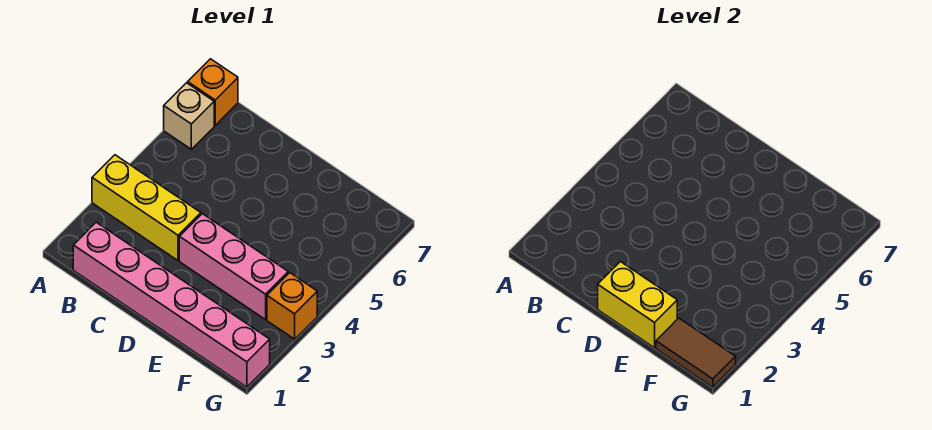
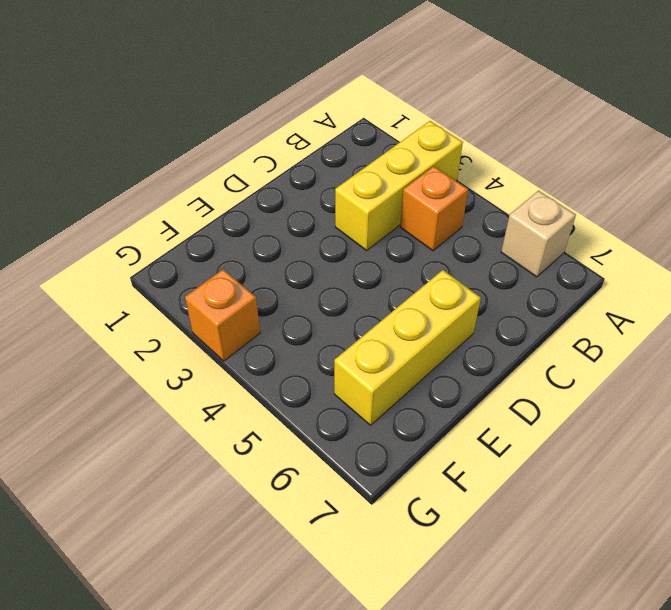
orange 1x1 brick [400,166,468,251] -> orange 1x1 brick moved to [188,59,238,125]
yellow 1x3 brick [334,270,481,425] -> none
none -> pink 1x6 brick [73,222,270,387]
none -> pink 1x3 brick [179,214,288,320]

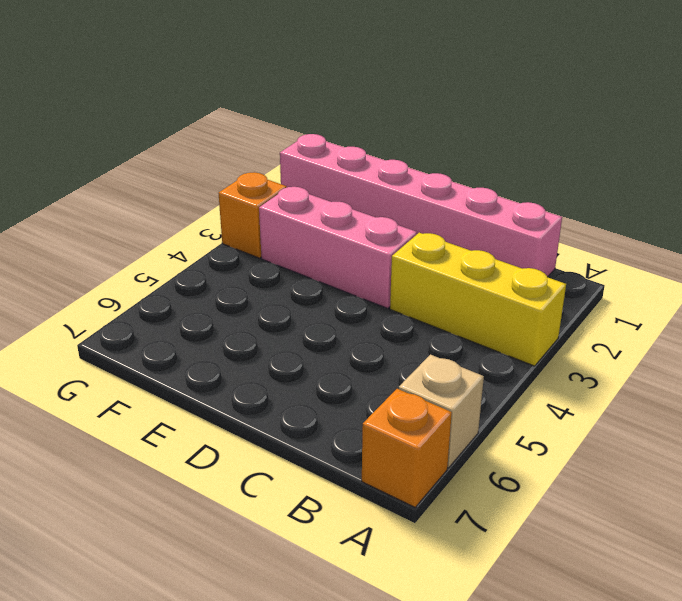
none -> yellow 1x2 brick [598,262,677,348]
none -> brown 1x2 tile [656,318,736,387]

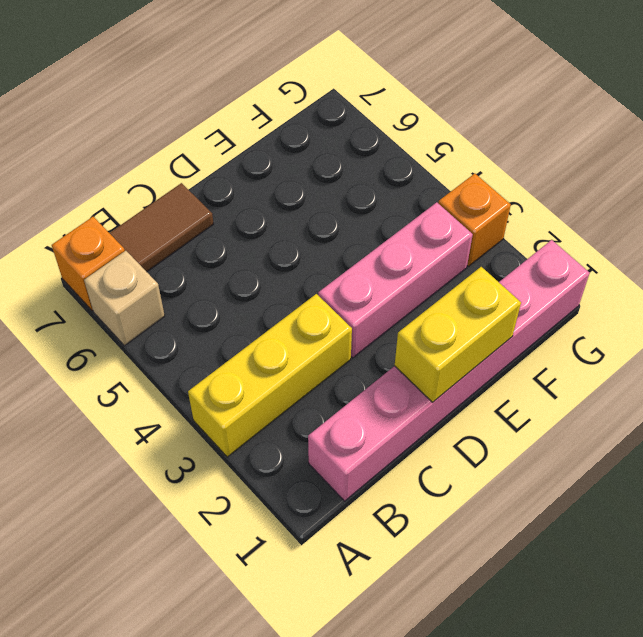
brown 1x2 tile [110,183,214,272] -> brown 1x2 tile moved to [656,318,736,387]

